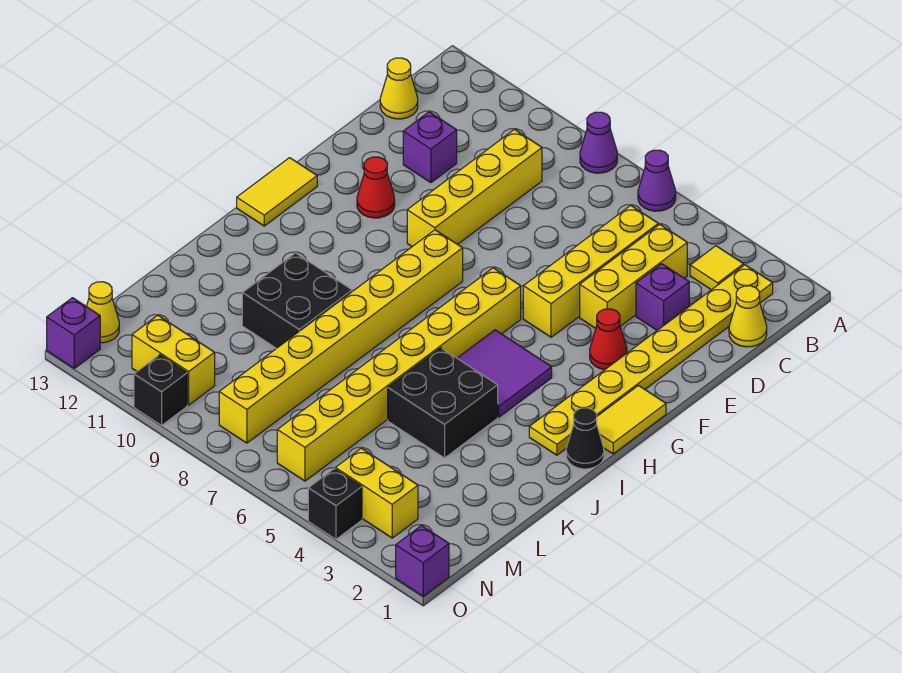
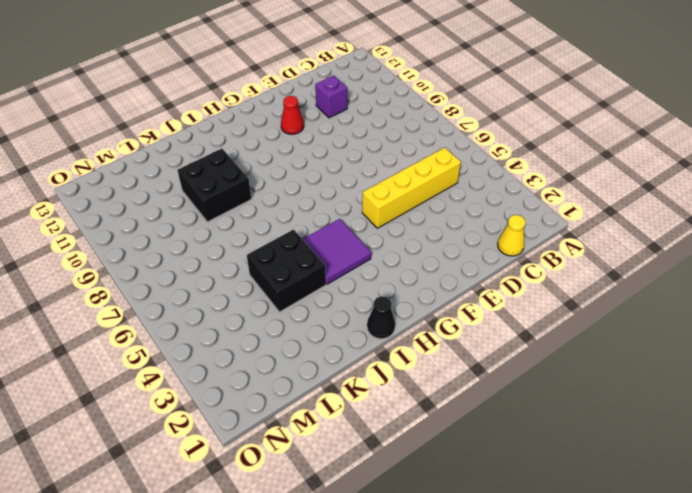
none -> purple 1x1 cone [638,150,676,211]
none -> purple 1x1 cone [580,112,617,173]
none -> yellow 1x8 plate [529,265,773,455]

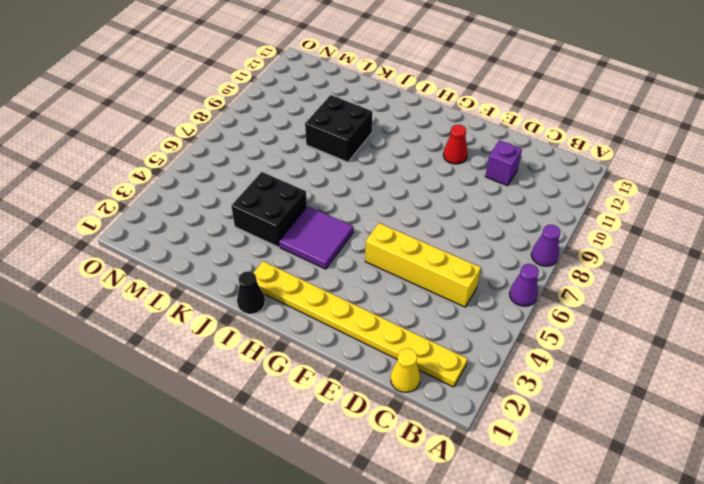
none -> yellow 1x1 tile [690,246,744,290]
none -> yellow 1x3 brick [580,224,687,328]
none -> yellow 1x4 brick [407,129,542,247]

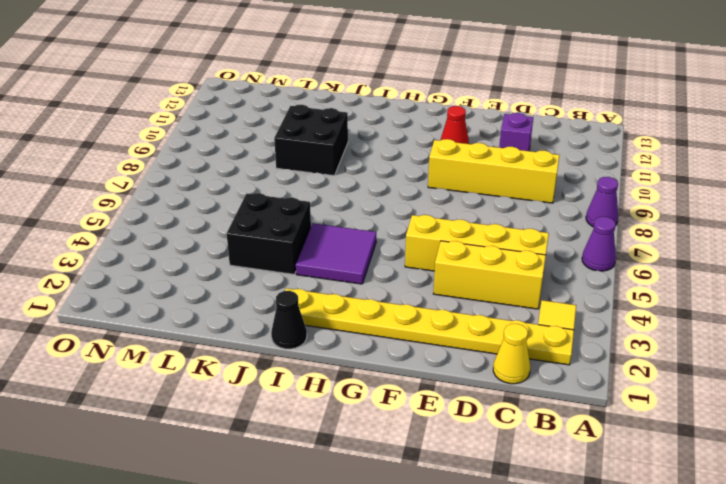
none -> yellow 1x1 cone [380,58,418,119]
none -> purple 1x1 brick [636,264,689,330]
none -> red 1x1 cone [590,309,627,370]

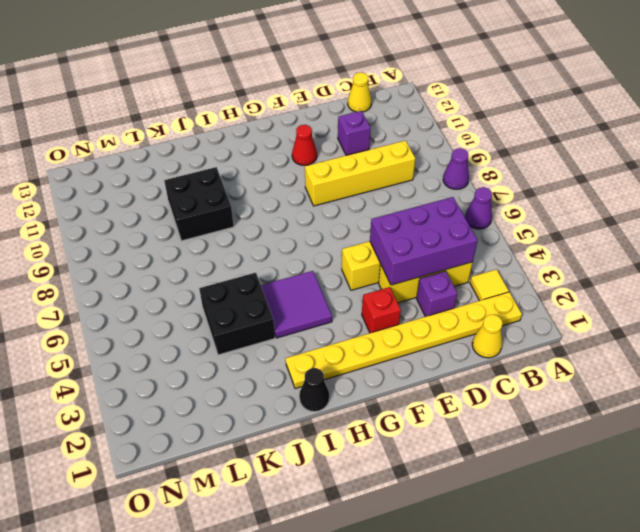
purple 2x3 brick [370,197,478,285] -> none
red 1x1 brick [362,287,401,333] -> red 1x1 cone [590,309,627,370]
none -> yellow 1x2 tile [597,386,666,454]
none -> yellow 1x8 brick [277,268,521,481]
none -> yellow 1x8 brick [219,230,463,443]

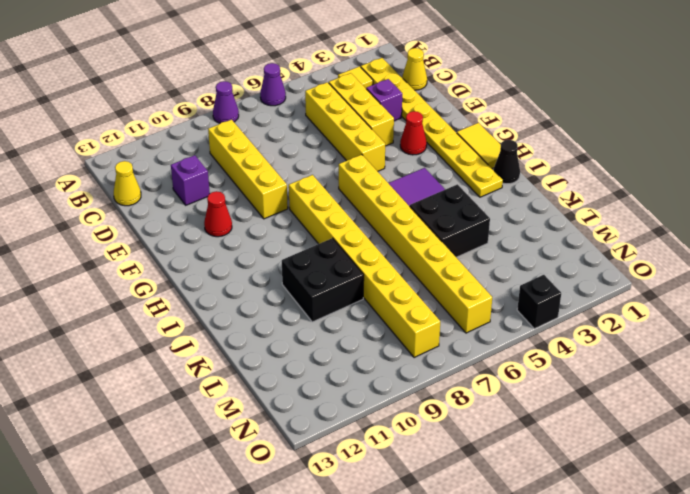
none -> yellow 1x2 tile [237,158,317,226]
none -> yellow 1x2 brick [335,448,418,538]
none -> yellow 1x2 brick [132,315,215,405]

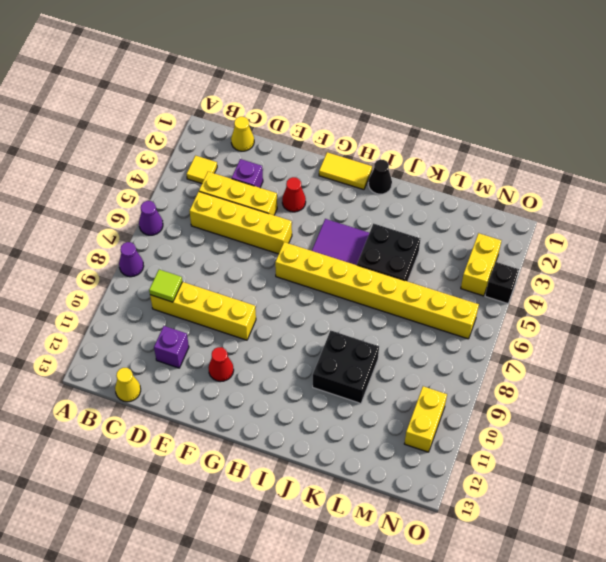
lime 1x1 tile [149,270,182,302] -> none
none -> yellow 1x8 plate [529,265,773,455]
none -> yellow 1x8 brick [219,230,463,443]
none -> yellow 1x2 tile [237,158,317,226]

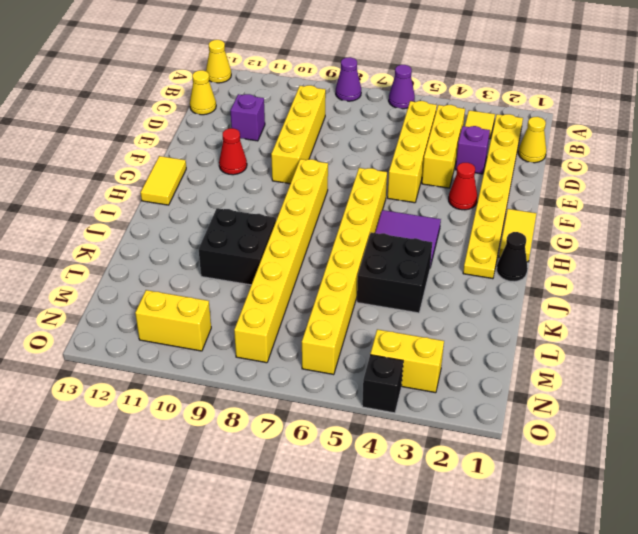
yellow 1x1 cone [206,40,231,83] -> yellow 1x1 cone moved to [87,282,119,343]
none -> purple 1x1 brick [396,526,449,596]
none -> black 1x1 brick [134,355,187,425]
none -> purple 1x1 brick [47,298,100,368]

